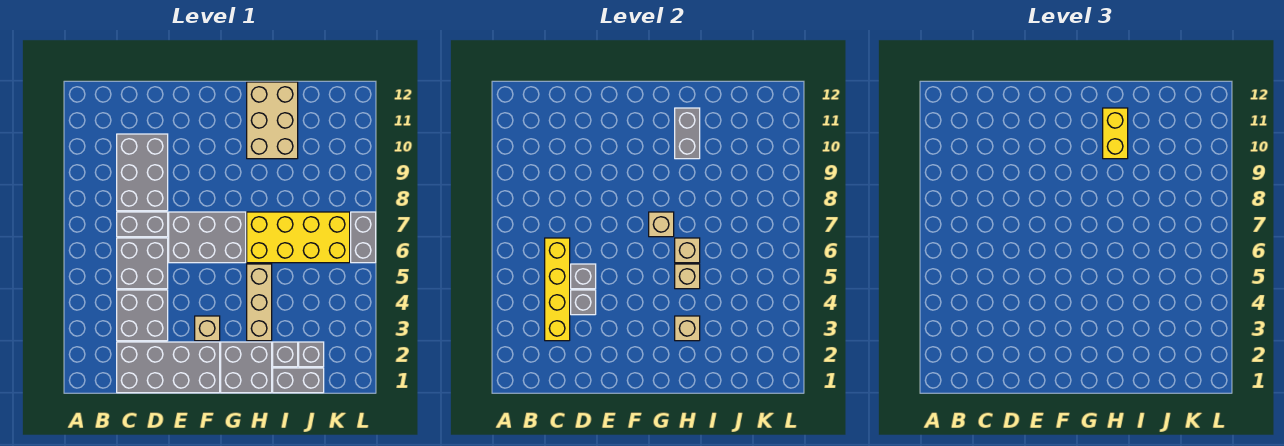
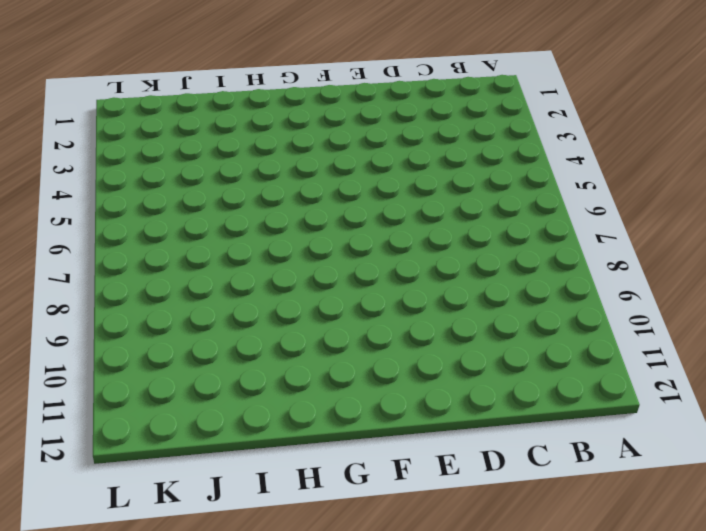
none -> grey 2x4 brick [117,342,220,393]
none -> grey 2x2 brick [117,290,168,341]
none -> grey 2x2 brick [117,238,168,289]

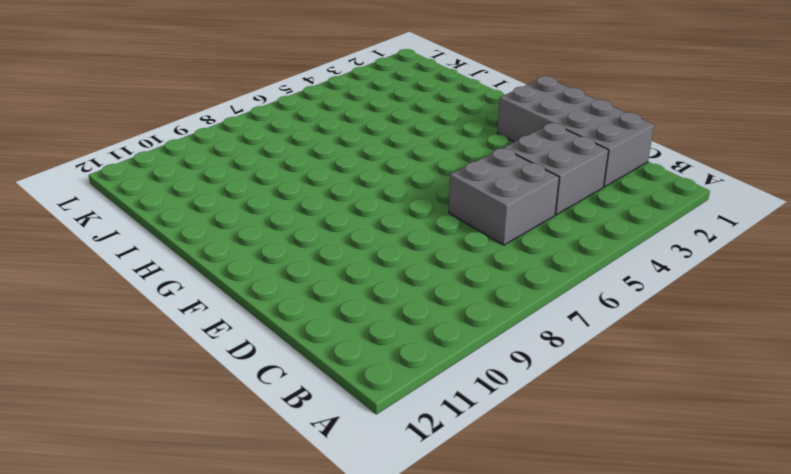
none -> grey 1x2 brick [117,212,168,237]
none -> grey 2x3 brick [117,134,168,211]
none -> grey 2x3 brick [169,212,246,263]

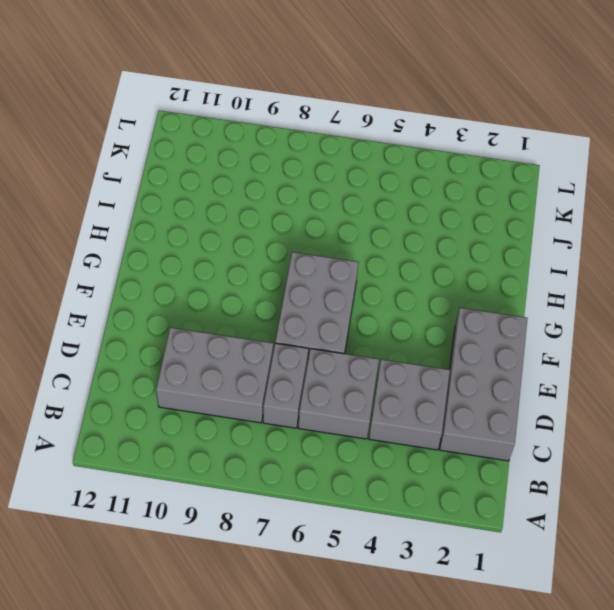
none -> tan 1x1 brick [195,316,220,341]
none -> grey 2x2 brick [221,342,272,393]
none -> tan 1x3 brick [247,264,272,341]

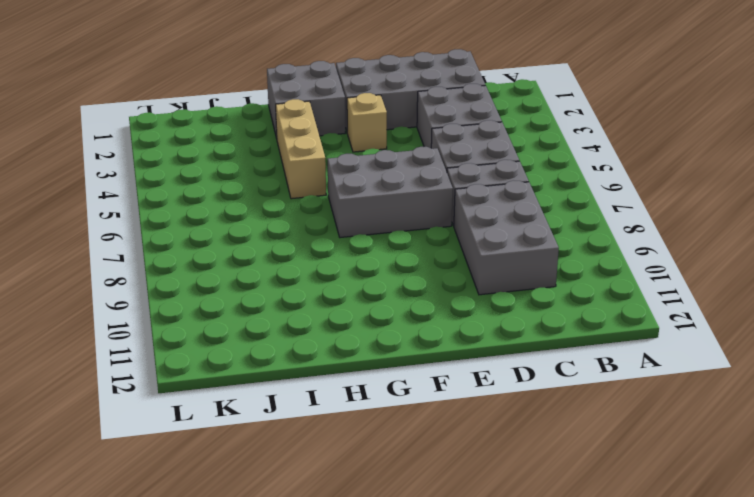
none -> yellow 2x4 brick [247,212,350,263]
none -> tan 2x3 brick [247,82,298,159]
none -> grey 1x2 brick [273,368,324,393]

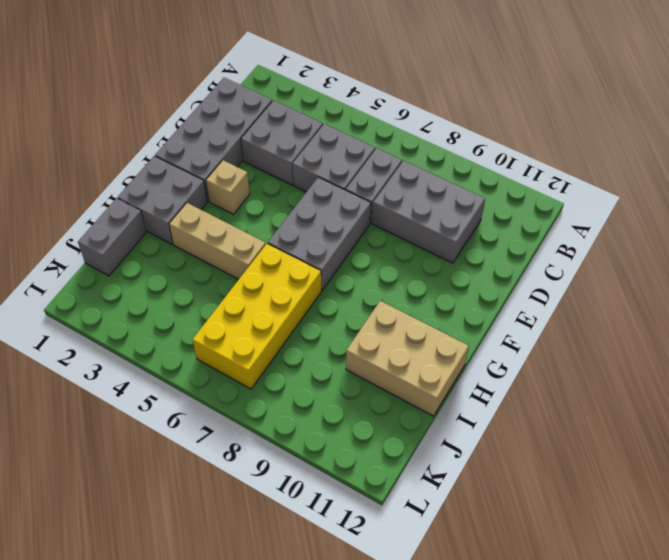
none -> grey 1x1 brick [273,342,298,367]
none -> grey 1x1 brick [299,342,324,367]
none -> grey 1x2 brick [351,212,376,263]

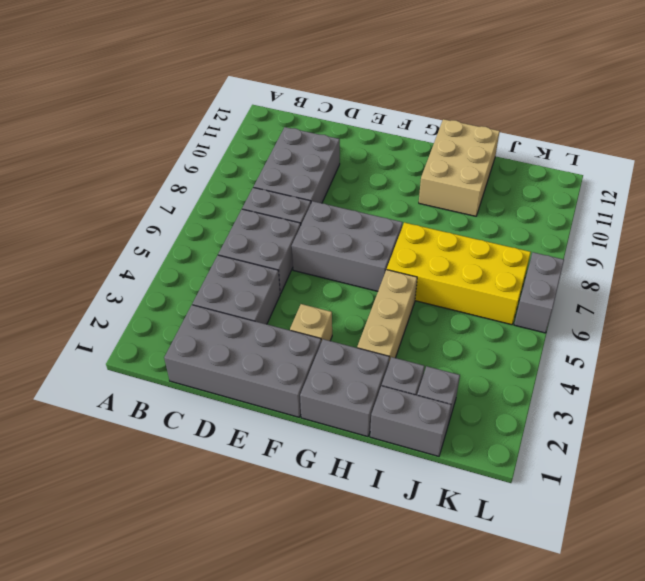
none -> yellow 1x4 brick [545,238,570,341]
none -> grey 1x1 brick [571,290,596,315]
none -> grey 1x1 brick [571,264,596,289]

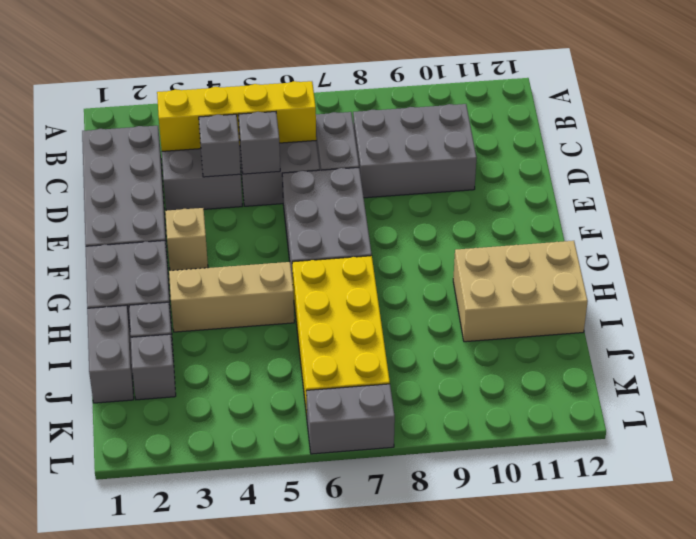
none -> tan 1x1 brick [649,212,674,237]
none -> tan 1x1 brick [675,316,700,341]
none -> tan 1x1 brick [675,264,700,289]

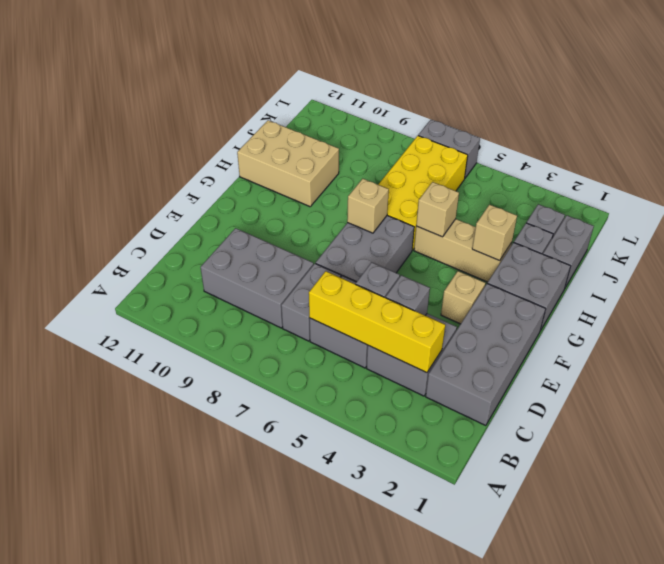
none -> tan 1x1 brick [675,238,700,263]
none -> grey 1x2 brick [675,108,700,159]
none -> yellow 1x2 brick [1103,108,1128,159]

